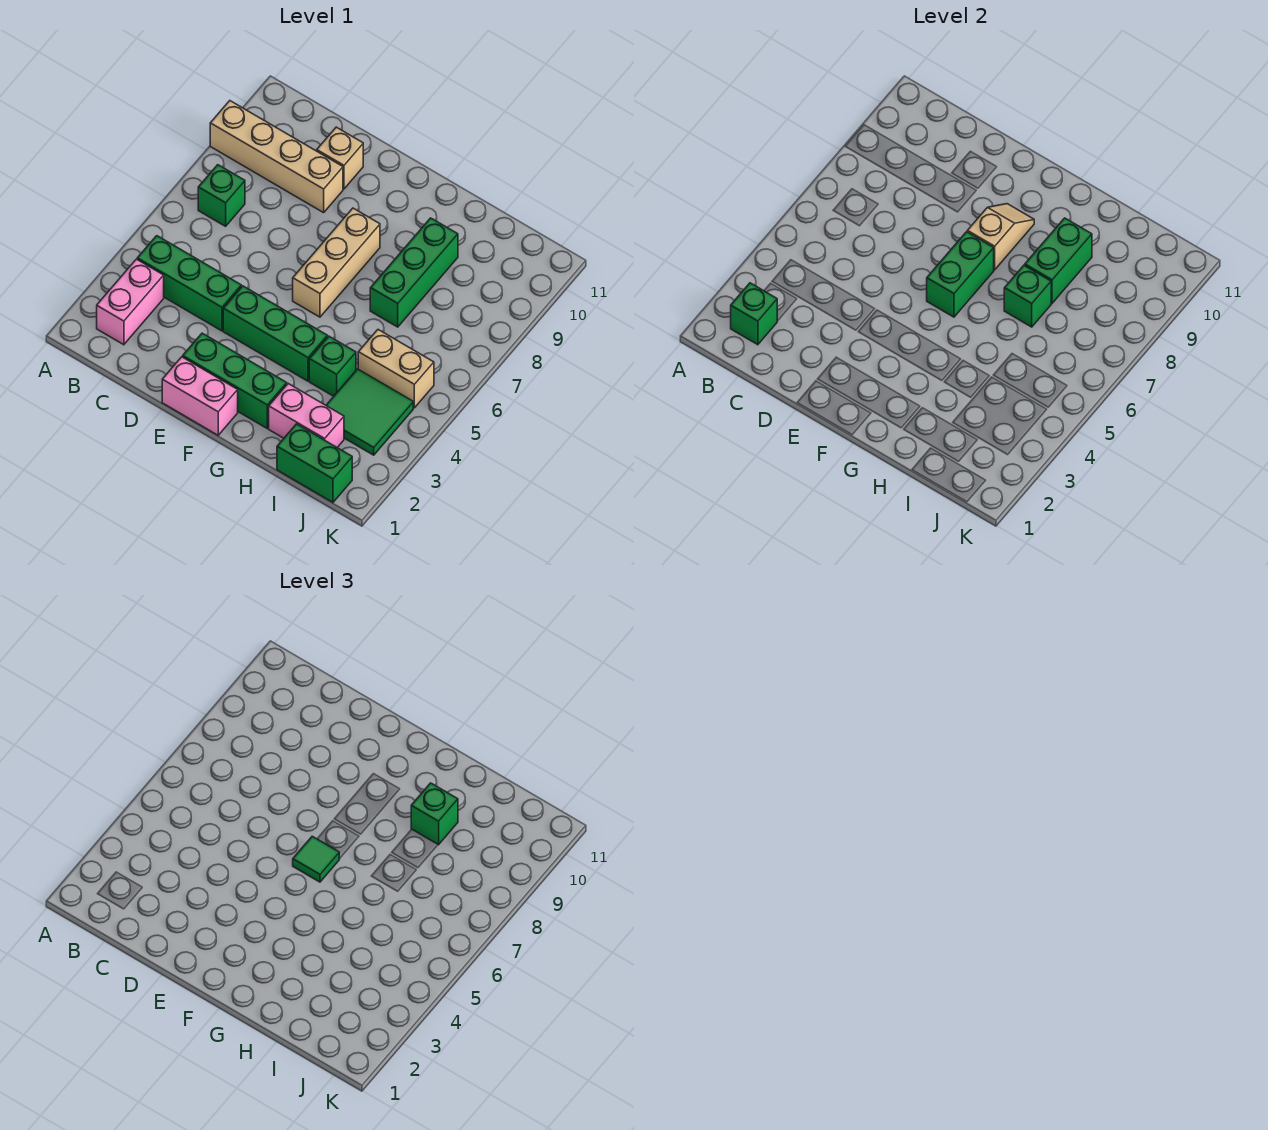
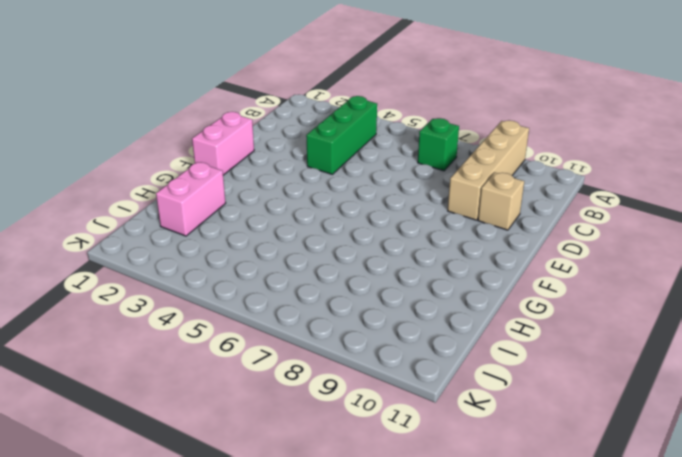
none -> pink 1x2 brick [97,259,164,345]
none -> green 1x3 brick [183,333,287,428]
none -> green 1x3 brick [223,286,327,381]

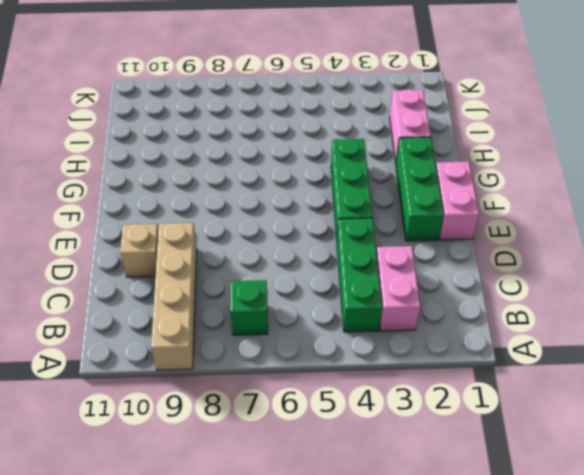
pink 1x2 brick [377,246,420,331] -> pink 1x2 brick turned to [97,259,164,345]
none -> tan 1x3 brick [293,208,380,317]
none -> green 1x1 brick [309,336,356,396]
none -> green 1x3 brick [370,218,458,327]

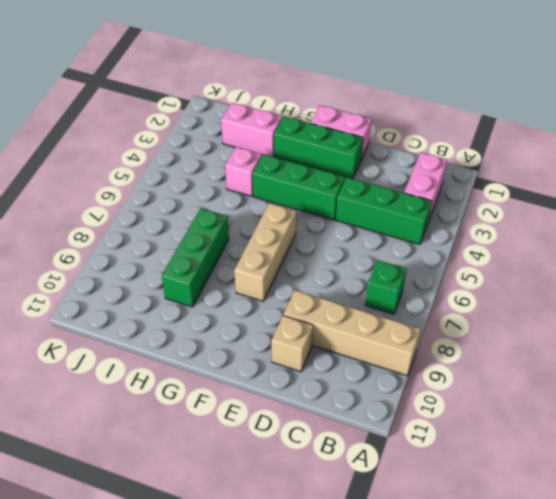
pink 1x1 brick [225,147,262,196] -> green 1x1 brick [309,336,356,396]
none -> green 1x2 brick [277,424,352,502]
none -> green 2x2 tile [326,369,413,455]
none -> tan 1x2 brick [358,330,434,408]

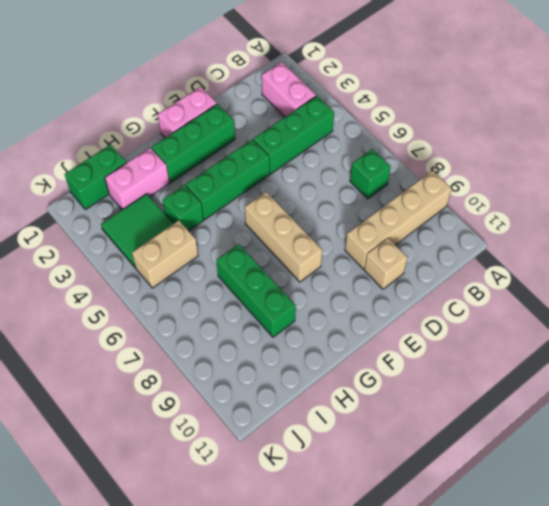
none -> green 1x1 brick [731,283,777,345]
none -> green 1x2 brick [927,232,994,317]
none -> tan 1x2 slope [967,204,1034,270]

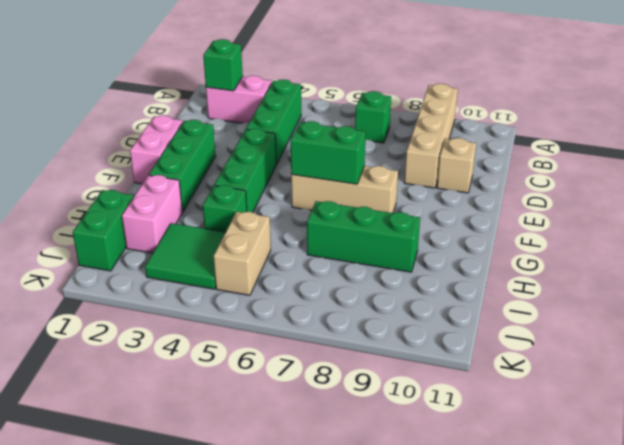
none -> tan 1x2 slope [967,204,1034,270]
none -> green 1x1 brick [1004,265,1051,327]
none -> green 1x2 brick [1025,218,1092,303]

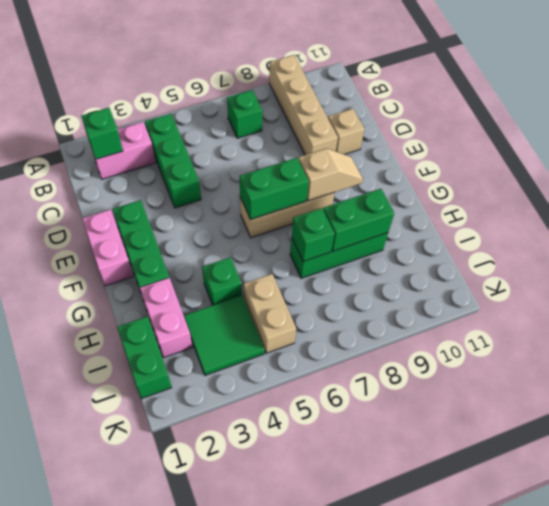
none -> green 1x3 brick [223,286,327,381]
none -> green 1x1 tile [293,836,339,882]
none -> green 1x1 brick [411,783,458,845]

